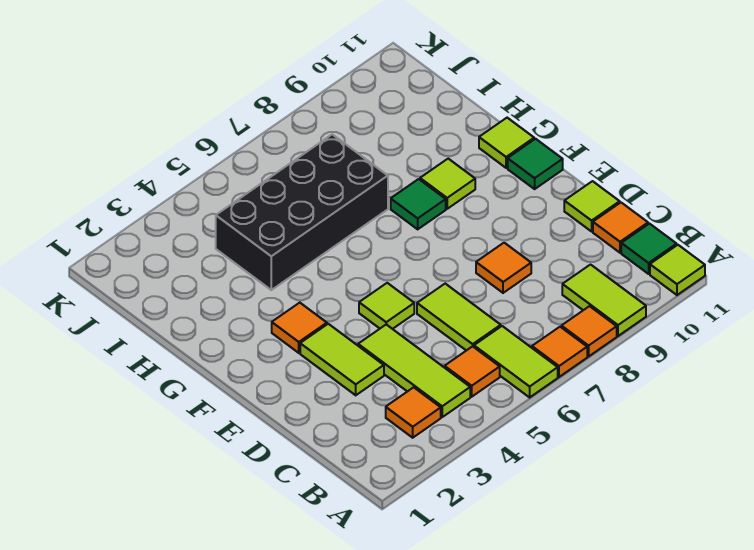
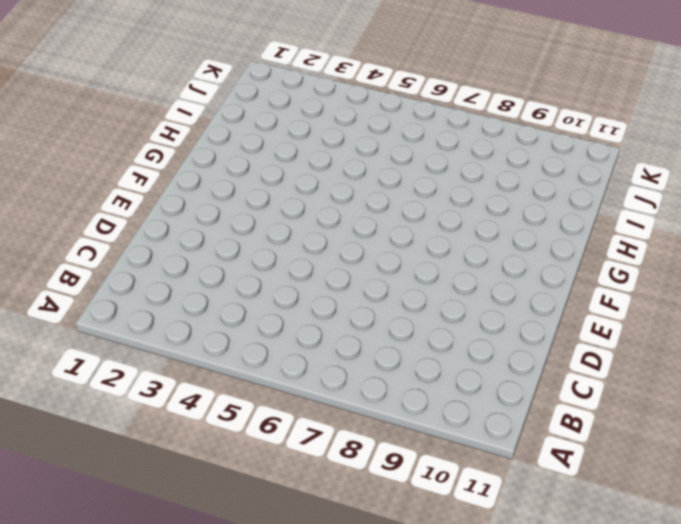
none -> lime 1x2 tile [474,326,558,397]
none -> orange 1x1 tile [532,327,587,377]
none -> orange 1x1 tile [561,306,617,356]

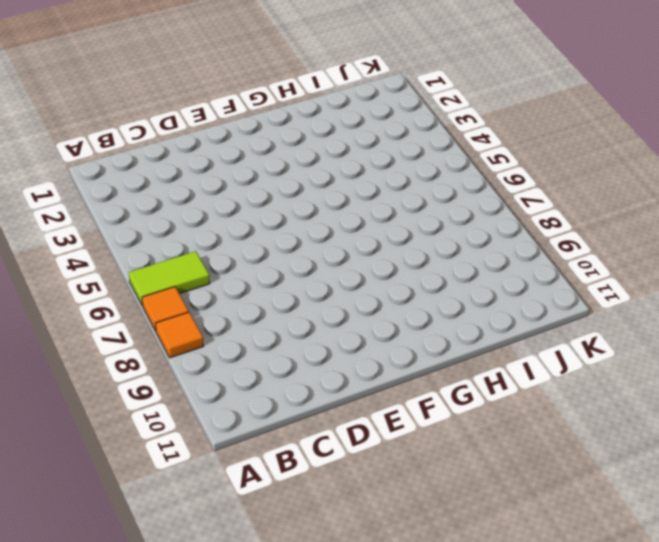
none -> lime 1x2 tile [562,265,646,336]
none -> lime 1x1 tile [650,245,705,295]
none -> orange 1x1 tile [386,387,441,438]

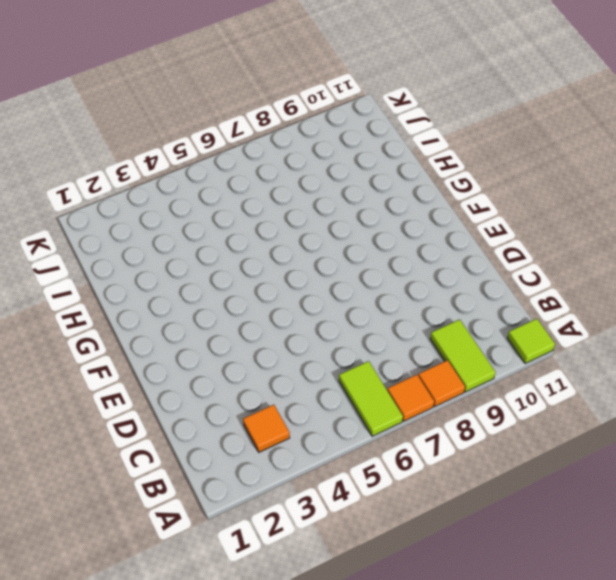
none -> lime 1x3 tile [358,325,470,417]
none -> orange 1x1 tile [445,346,500,397]
none -> green 1x1 tile [621,224,677,274]

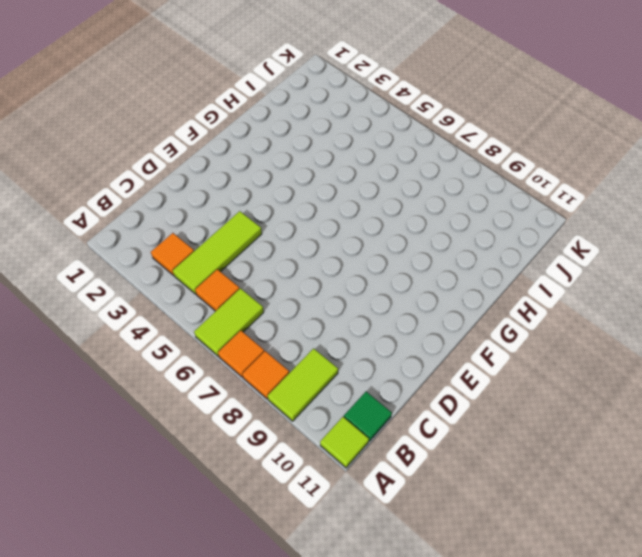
none -> lime 1x2 tile [417,284,501,351]
none -> orange 1x1 tile [593,203,648,253]
none -> lime 1x2 tile [300,324,384,395]

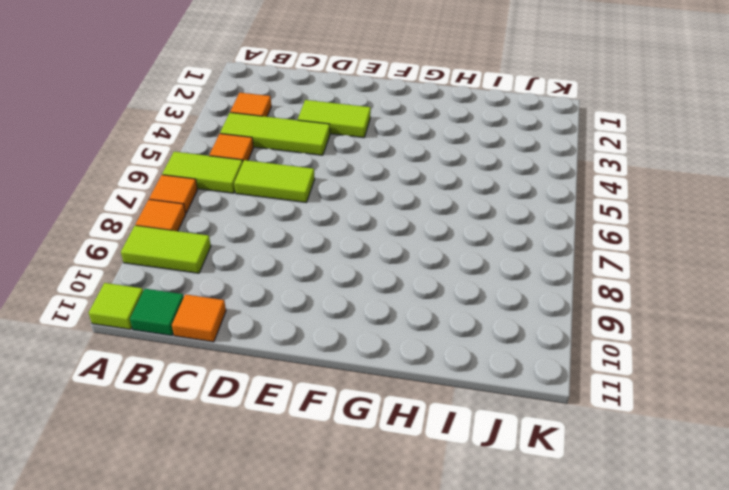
none -> orange 1x1 tile [476,243,531,293]
none -> lime 1x1 tile [564,181,620,231]
none -> lime 1x1 tile [359,283,414,329]

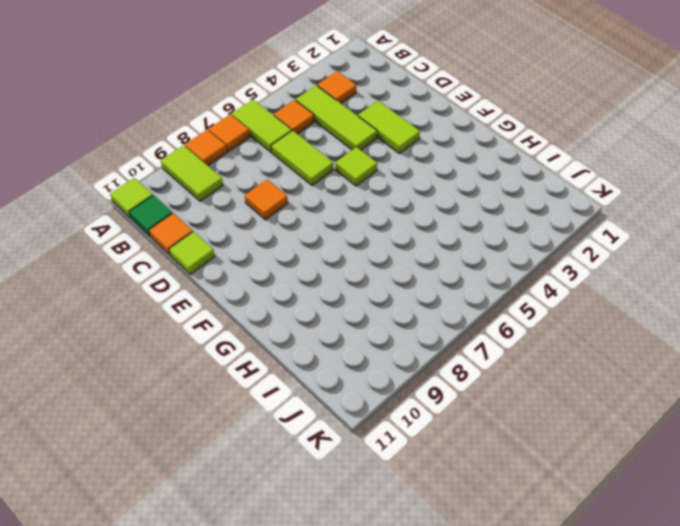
none -> orange 1x1 tile [272,303,327,353]
none -> green 1x1 tile [508,139,563,189]
none -> green 1x1 tile [391,179,446,229]

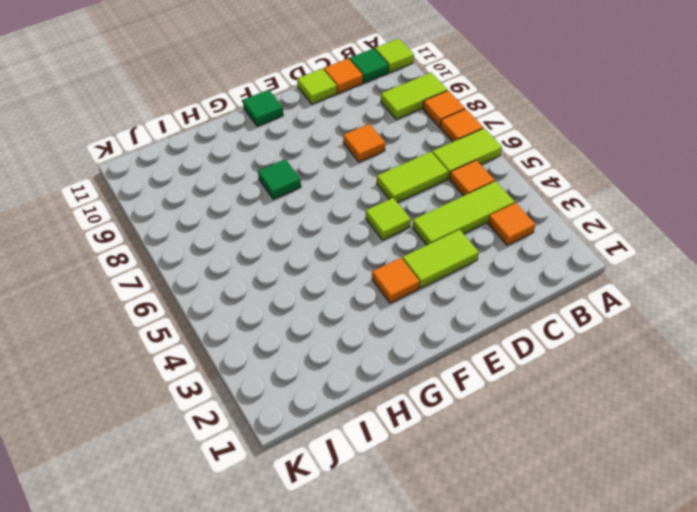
none -> lime 1x1 tile [420,159,475,209]
none -> lime 1x1 tile [479,118,534,168]
none -> black 2x4 brick [216,134,388,290]

